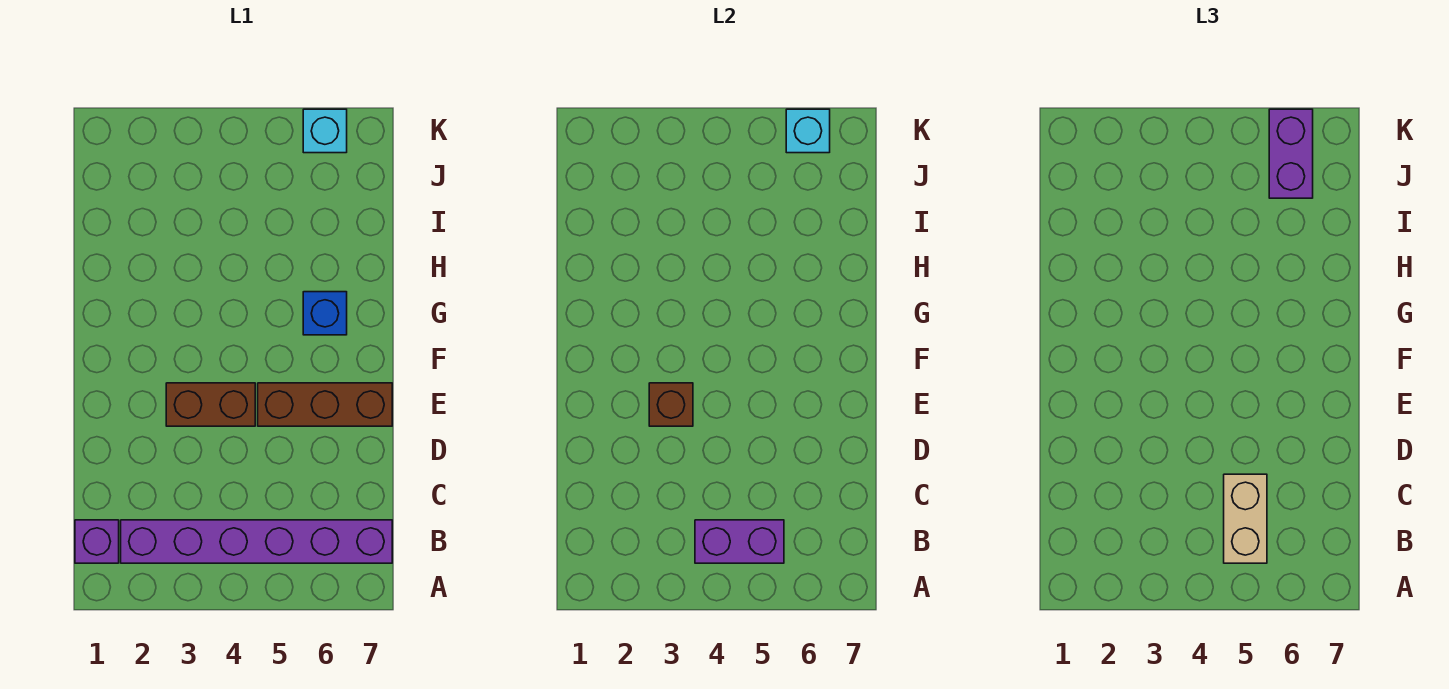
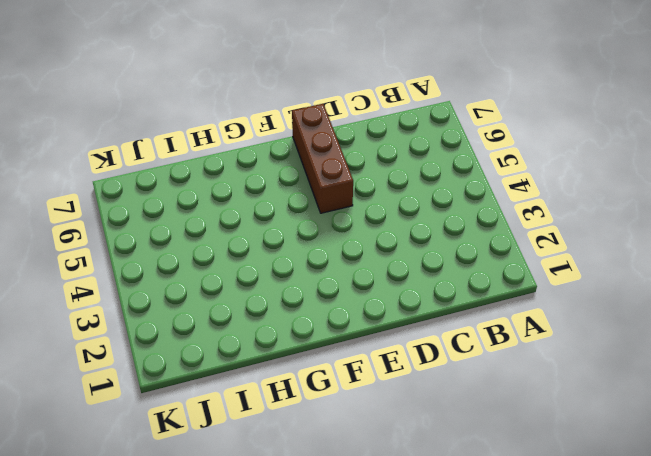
none -> purple 1x1 brick [75,520,119,563]
none -> purple 1x6 brick [121,520,392,563]

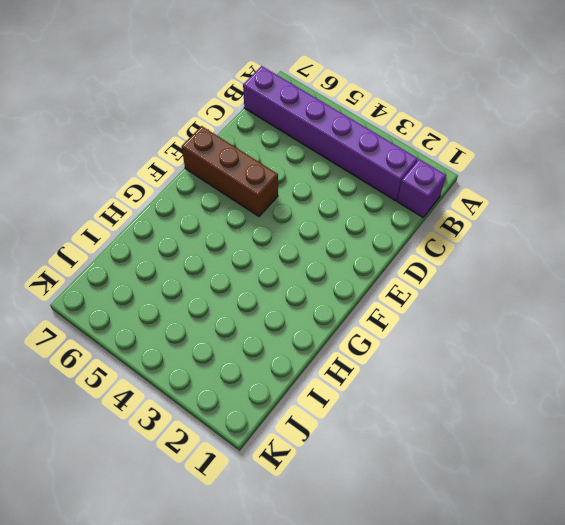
none -> brown 1x2 brick [166,383,255,426]
none -> blue 1x1 brick [303,292,347,335]

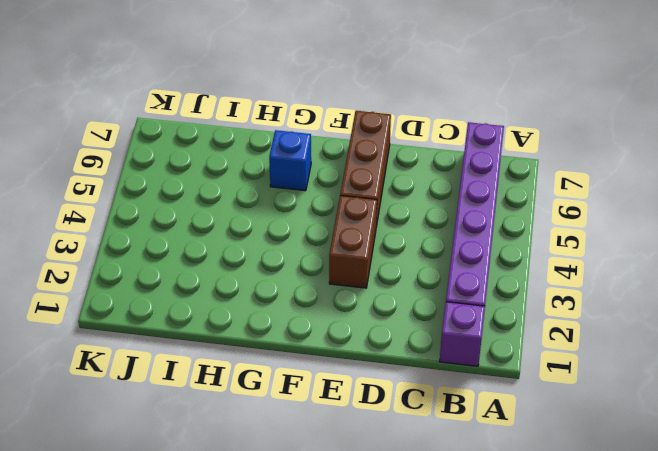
none -> cyan 1x1 brick [303,109,347,153]
none -> purple 1x2 brick [695,520,784,563]

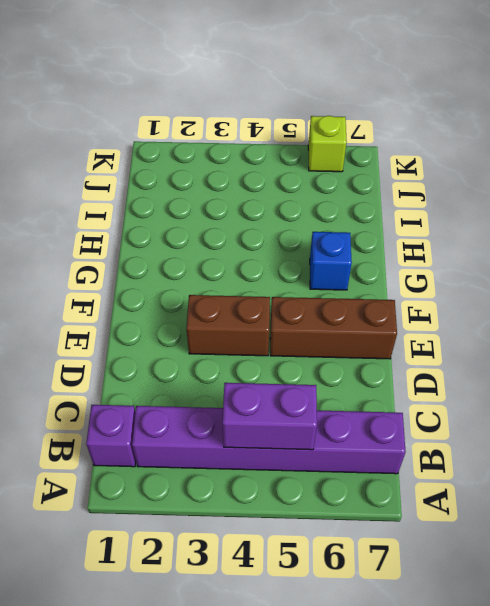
lime 1x1 brick [308,116,347,172] -> cyan 1x1 brick [303,109,347,153]
none -> brown 1x1 brick [649,383,693,426]
none -> cyan 1x1 brick [786,109,830,153]

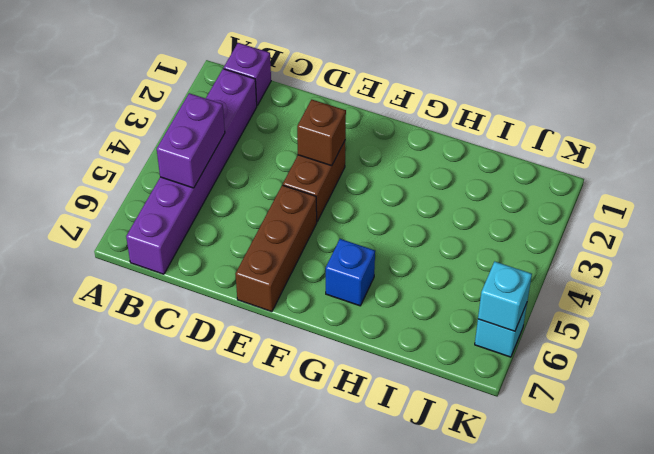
none -> tan 1x2 brick [1224,474,1267,563]
none -> purple 1x2 brick [1269,109,1313,198]

